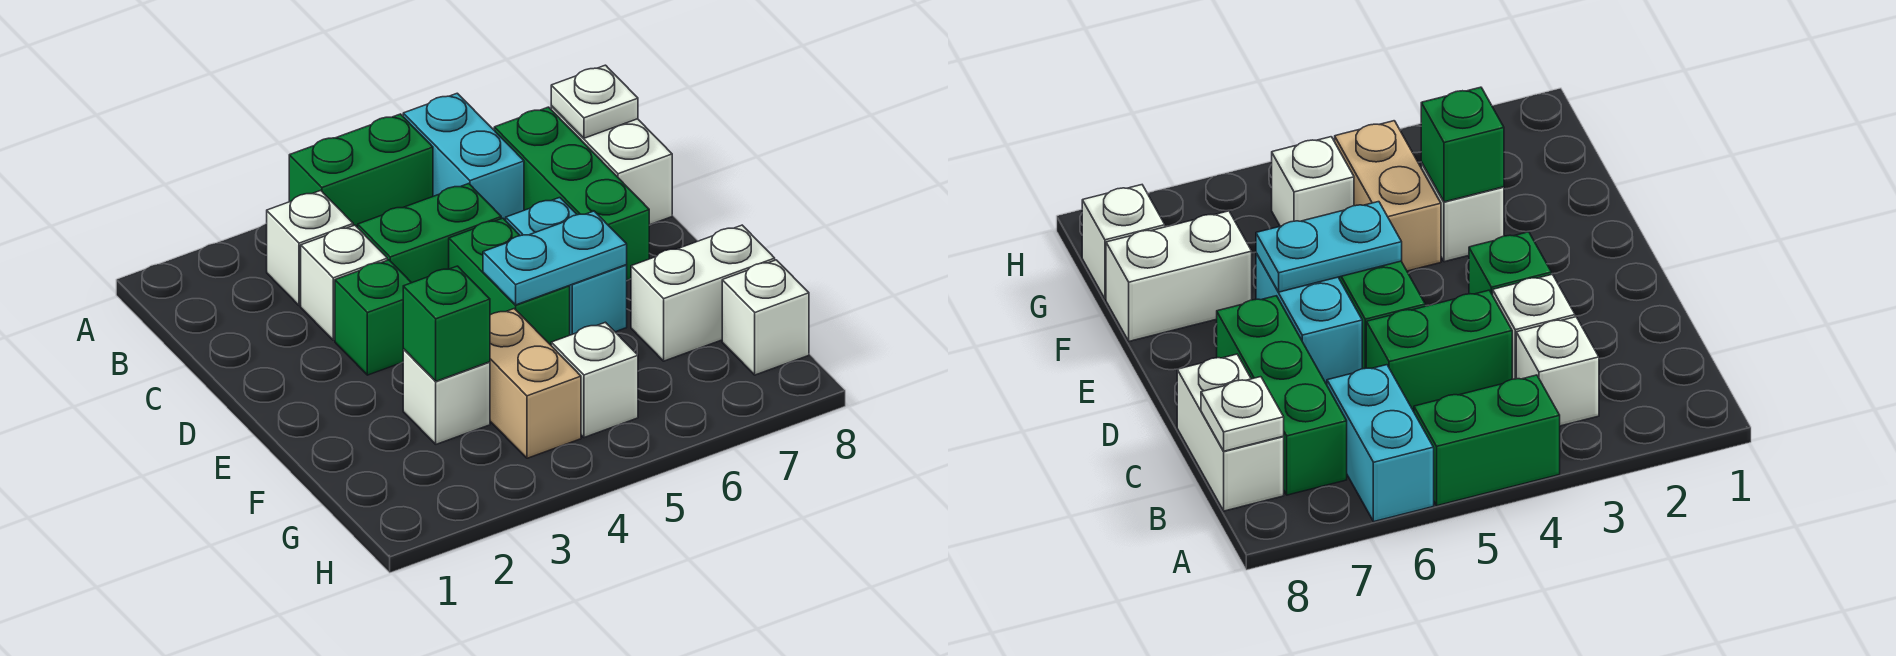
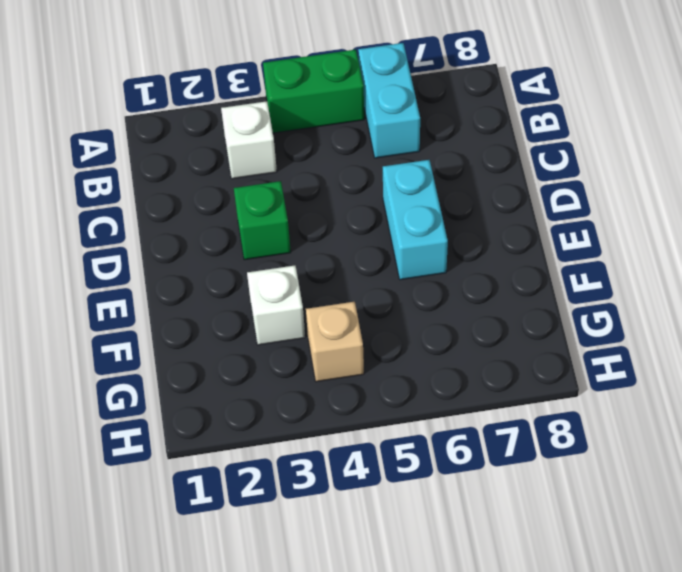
tan 1x1 brick [306,302,364,382] -> tan 1x2 brick [490,309,581,458]
none -> green 1x3 brick [494,107,649,280]
none -> white 1x2 brick [551,106,672,225]
none -> white 1x1 brick [301,225,387,340]

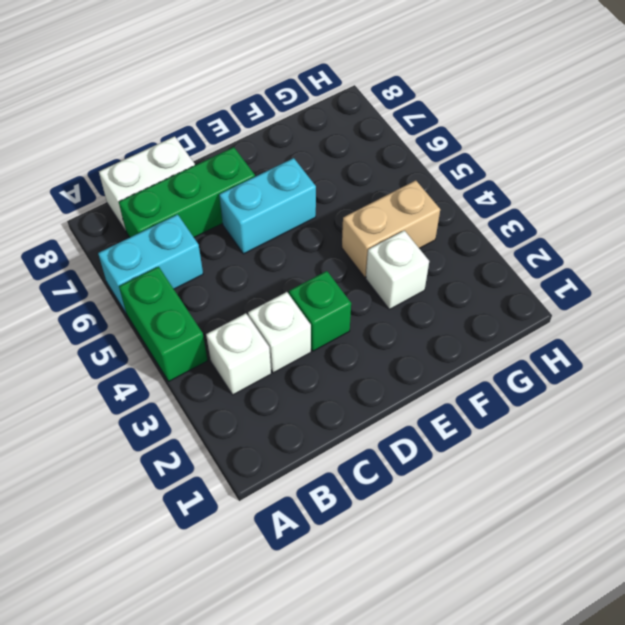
none -> green 1x2 brick [358,184,501,283]
none -> green 1x2 brick [449,218,570,345]
none -> white 1x2 brick [631,225,775,361]

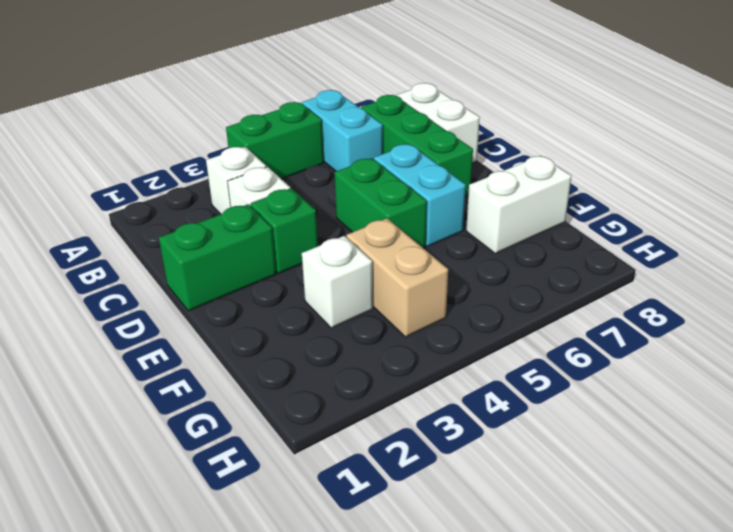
green 1x2 brick [159,204,276,311] -> green 1x2 brick moved to [358,184,501,283]
none -> white 1x1 brick [551,322,638,438]
none -> white 1x1 brick [722,260,809,375]
none -> white 1x1 plate [551,65,638,138]

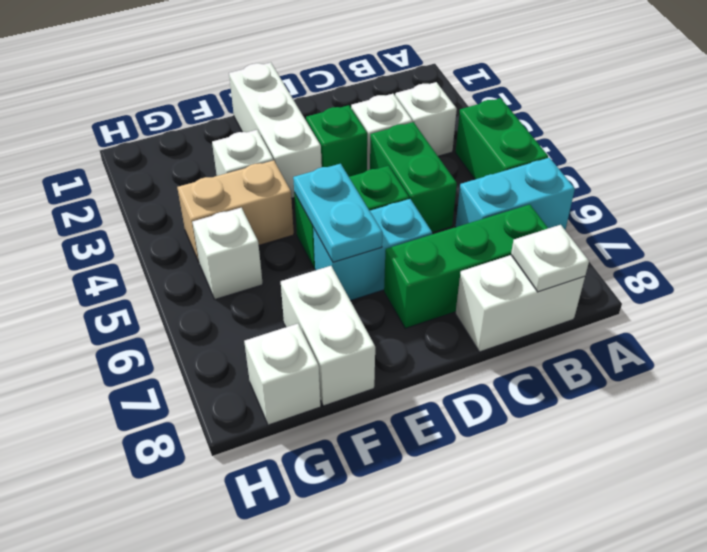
white 1x3 brick [229,62,322,198] -> none
none -> green 1x1 brick [403,266,490,381]

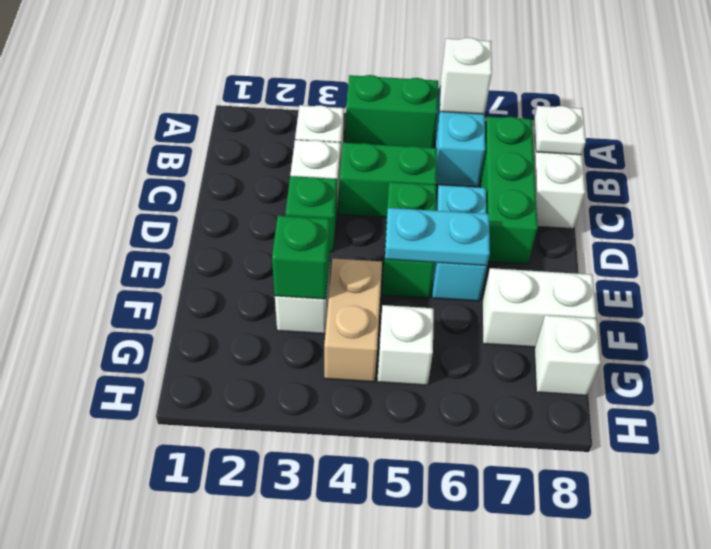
white 1x1 brick [440,38,492,114] -> none

